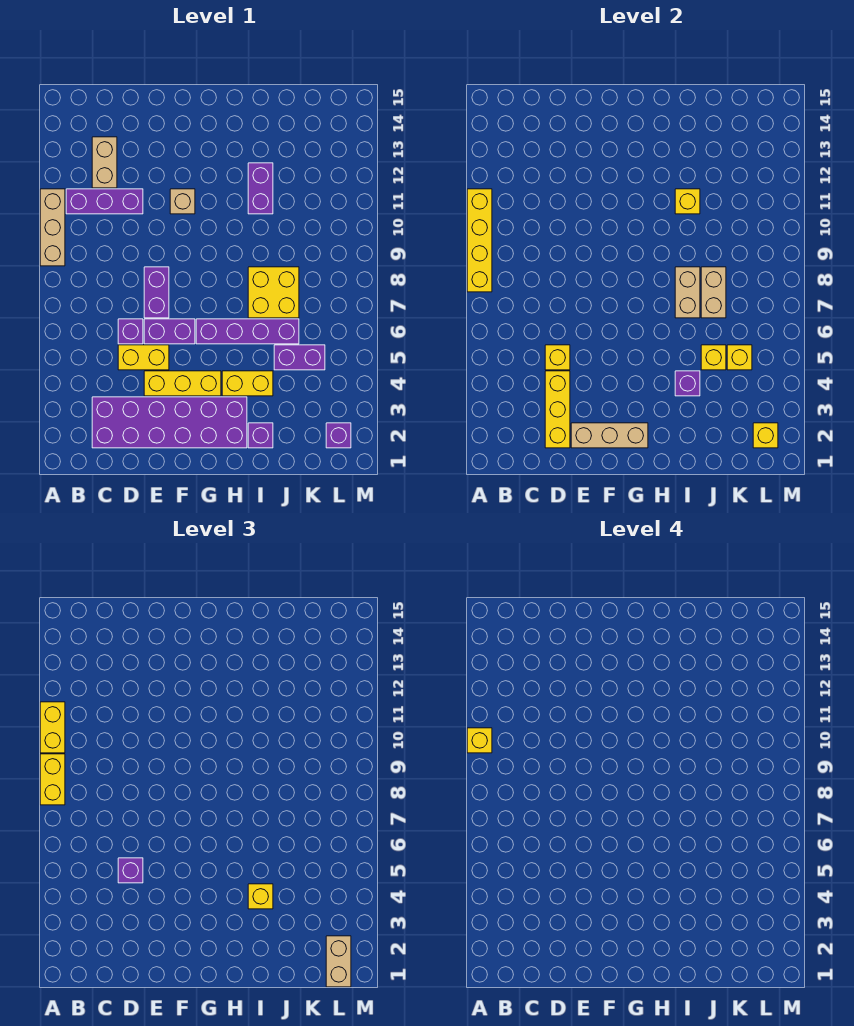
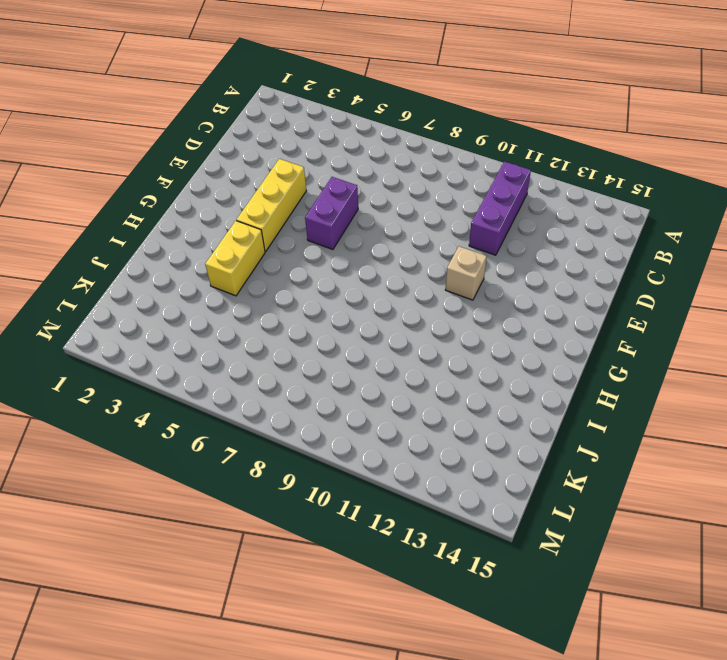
none -> tan 1x3 brick [40,189,65,266]
none -> purple 2x6 brick [92,397,247,448]
none -> tan 1x2 brick [92,137,117,188]
none -> yellow 1x2 brick [118,345,169,370]

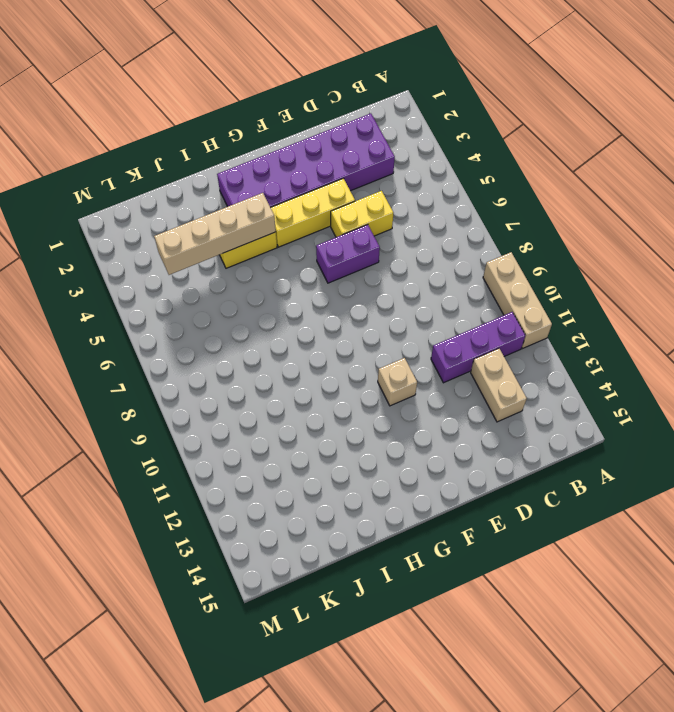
tan 1x4 brick [154,193,276,275] -> purple 1x1 brick [675,371,700,396]
none -> purple 1x1 brick [118,319,143,344]
none -> purple 1x2 brick [144,267,169,318]
none -> purple 1x4 brick [196,319,299,344]
none -> purple 1x1 brick [248,423,273,448]

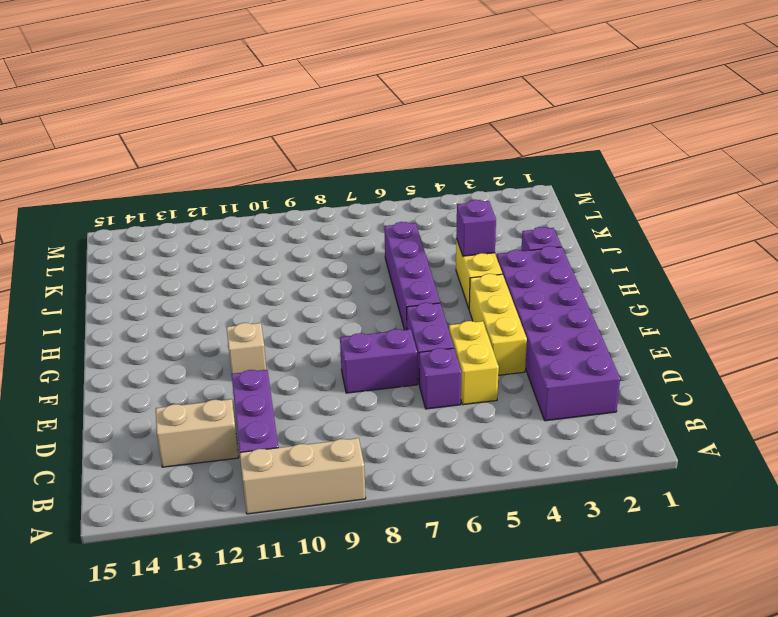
none -> yellow 2x2 brick [248,267,299,318]
none -> purple 1x2 brick [248,163,273,214]
none -> purple 1x2 brick [274,345,325,370]
none -> purple 1x1 brick [326,423,351,448]

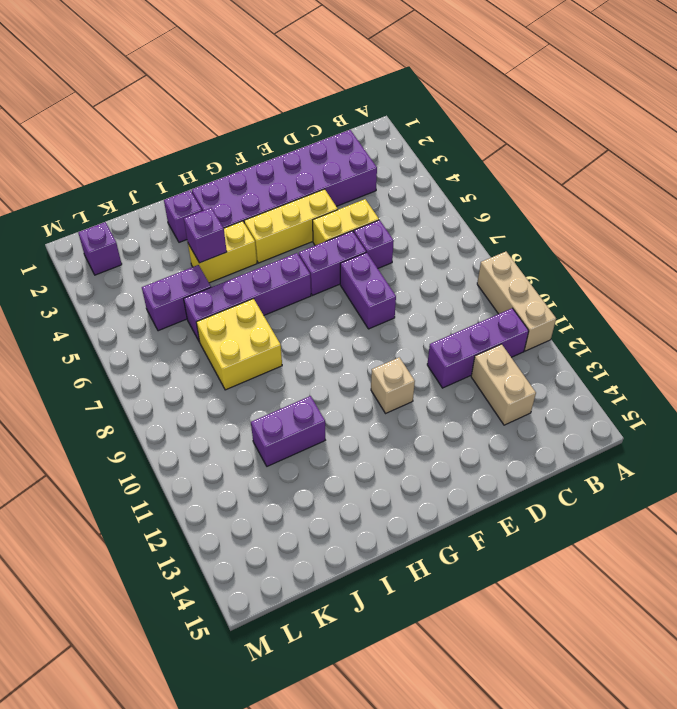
purple 1x2 brick [251,396,325,466] -> purple 1x2 brick turned to [248,163,273,214]
none -> yellow 1x4 brick [467,189,492,292]
none -> yellow 1x3 brick [545,371,570,448]
none -> yellow 1x1 brick [545,345,570,370]
none -> tan 1x3 brick [571,423,648,448]

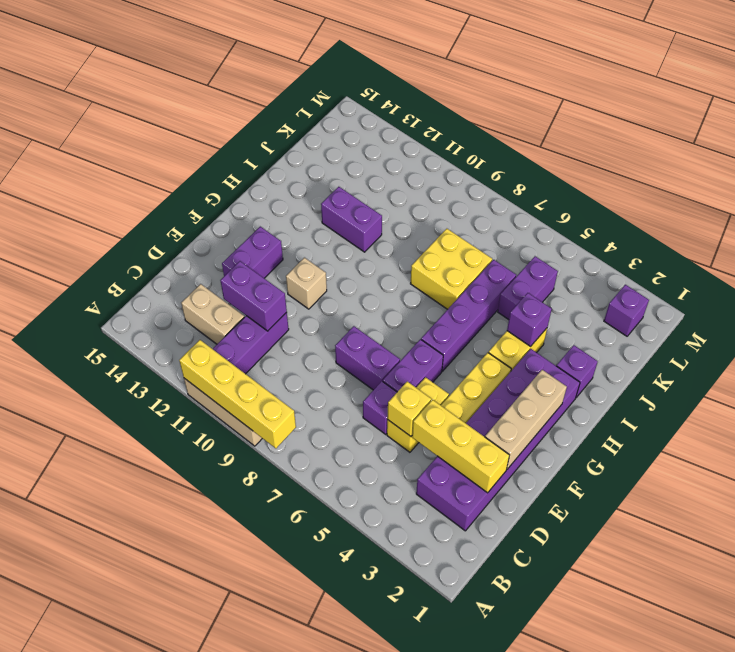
purple 1x2 brick [220,261,287,331] -> none
purple 1x2 brick [222,227,283,278] -> none
none -> tan 1x2 brick [675,267,700,318]
none -> yellow 1x1 brick [675,189,700,214]
none -> yellow 1x1 brick [701,345,726,370]
none -> tan 1x2 brick [701,267,726,318]

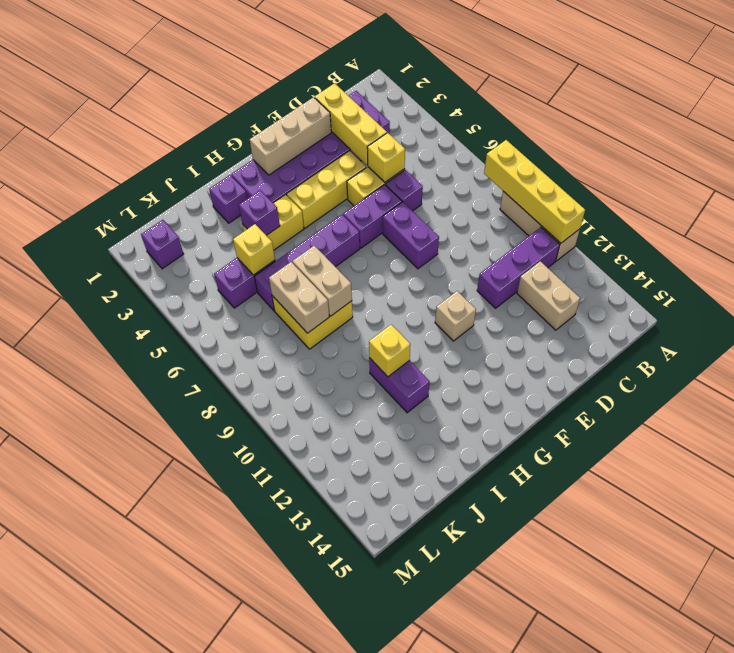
none -> yellow 1x1 brick [727,345,752,370]
none -> yellow 1x1 brick [753,423,778,448]
none -> yellow 1x2 brick [40,754,65,805]
none -> yellow 1x2 brick [40,702,65,753]

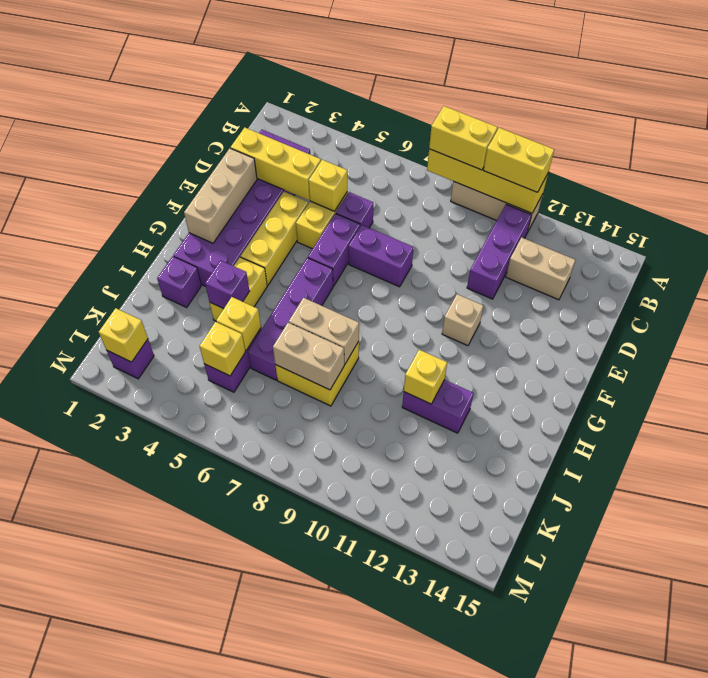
none -> purple 1x1 brick [118,858,143,883]
none -> yellow 1x1 brick [248,884,273,909]
none -> tan 1x2 brick [326,936,351,987]
none -> yellow 1x1 brick [467,728,492,753]

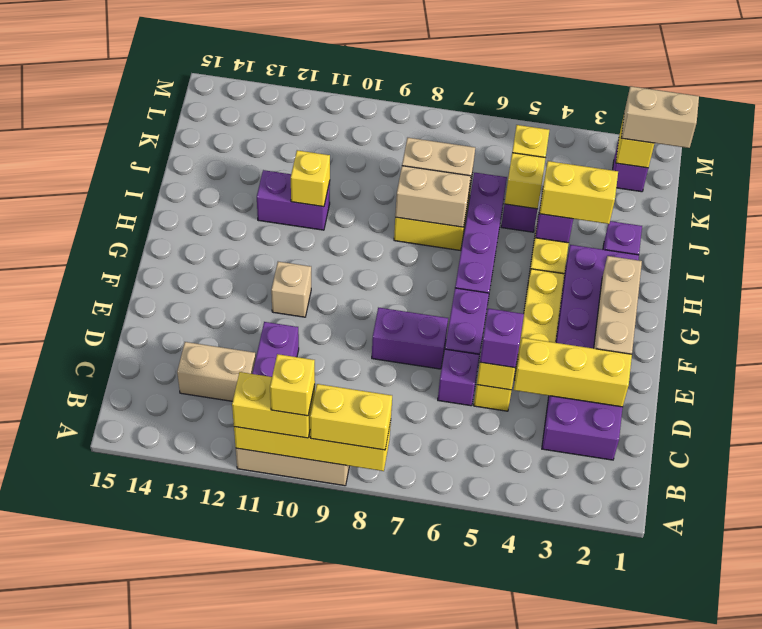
yellow 1x2 brick [539,161,618,224] -> yellow 1x1 brick [248,884,273,909]

